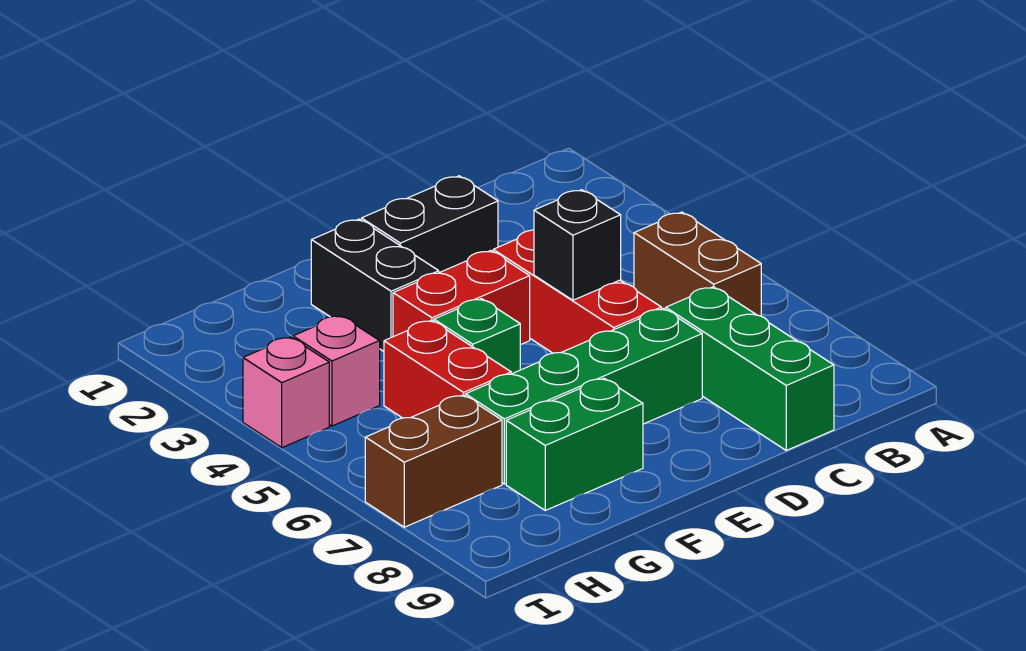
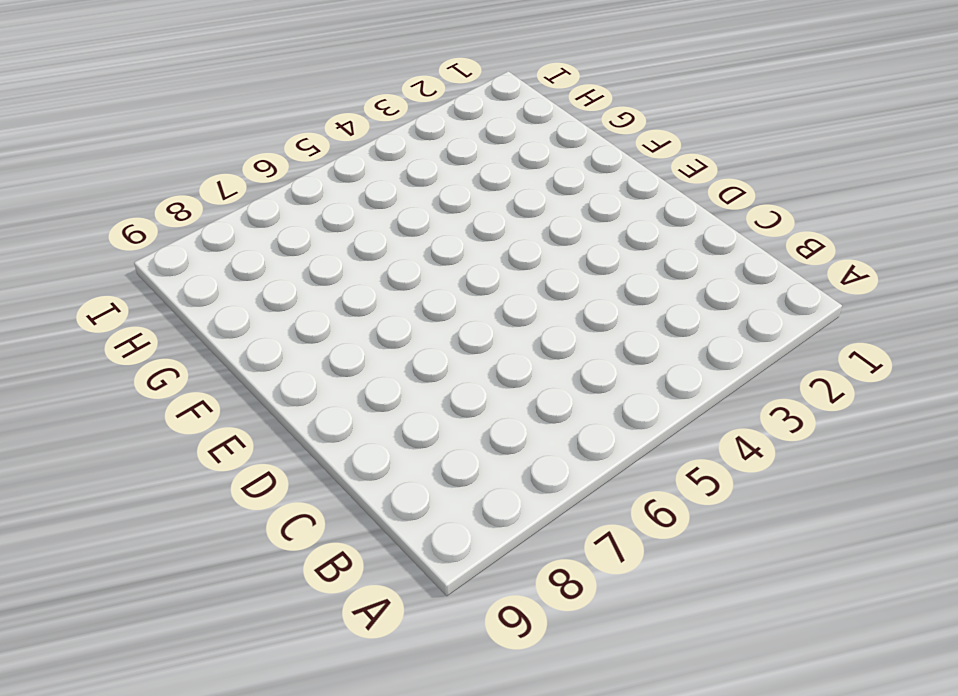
none -> brown 1x2 brick [634,212,761,316]
none -> green 1x3 brick [666,287,834,450]
none -> black 1x2 brick [362,176,498,273]

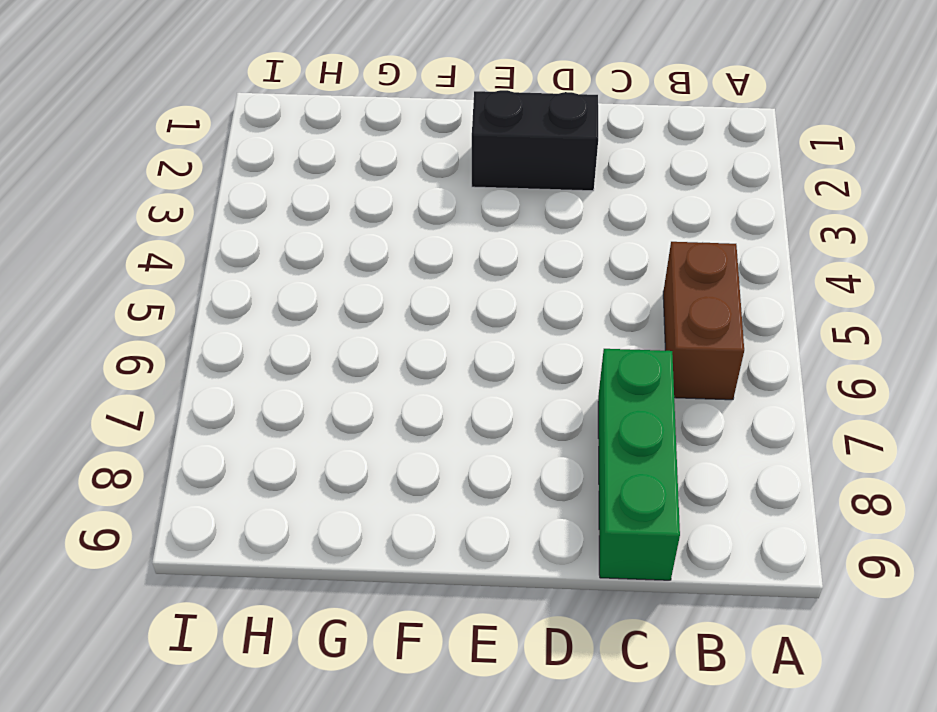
none -> red 1x3 brick [493,230,661,353]
none -> green 1x4 brick [466,308,702,484]
none -> red 1x2 brick [393,251,530,344]

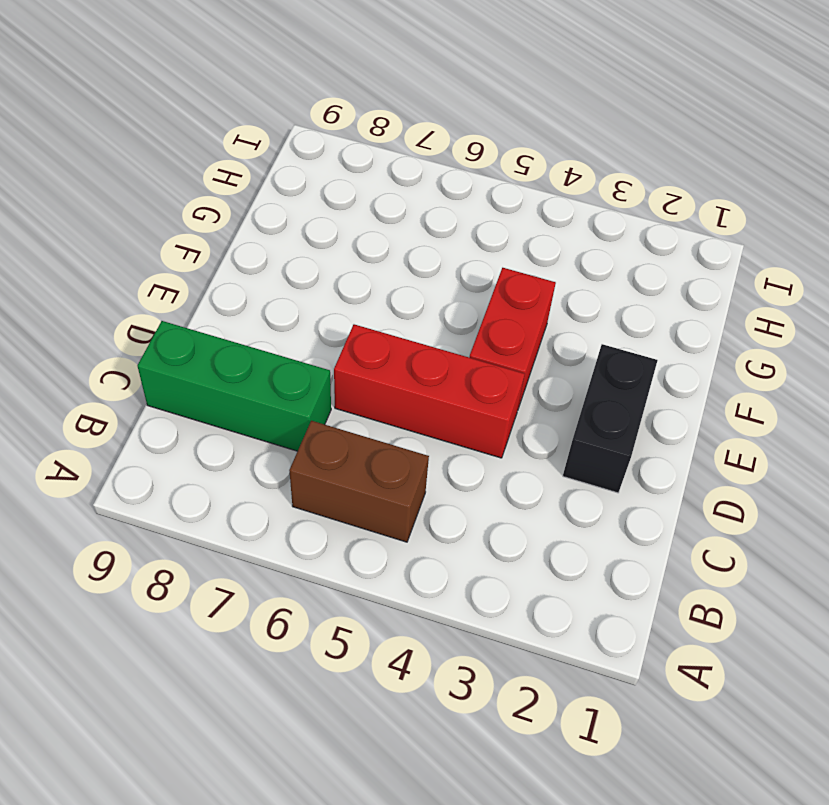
none -> green 1x4 brick [466,308,702,484]
none -> black 1x2 brick [311,219,439,351]
none -> green 1x1 brick [434,299,520,374]

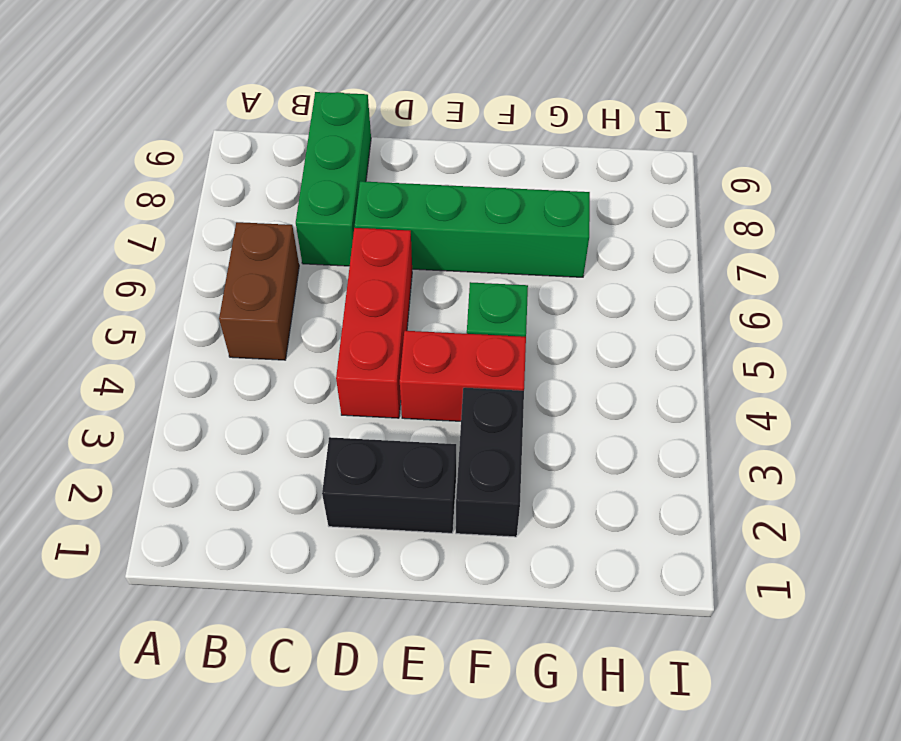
none -> green 1x2 brick [506,378,643,510]
none -> red 1x2 brick [384,320,511,418]
none -> pink 1x1 brick [293,315,380,426]

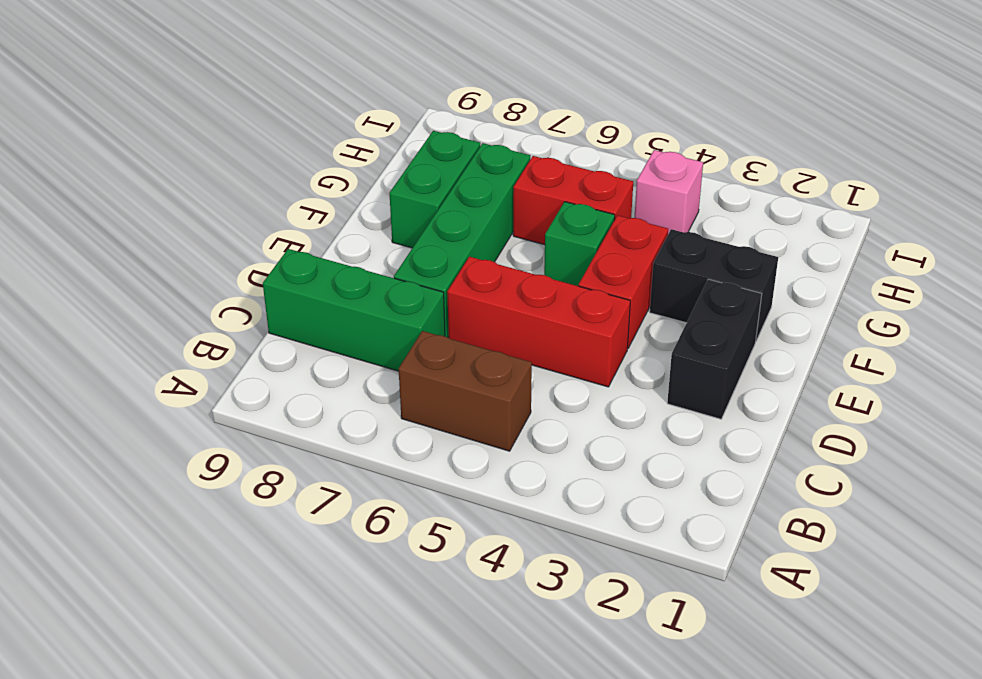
none -> brown 1x2 brick [365,395,502,527]
none -> pink 1x1 brick [243,337,329,448]
none -> black 1x1 brick [534,190,621,300]

